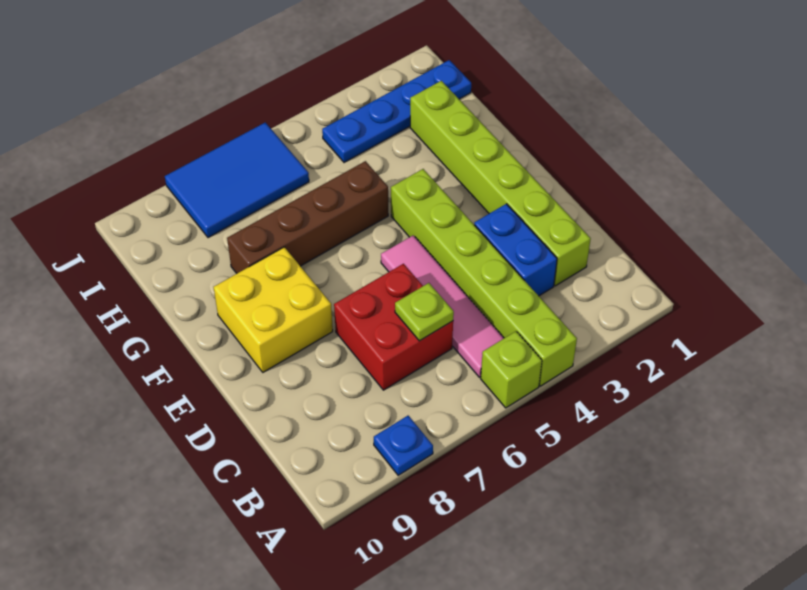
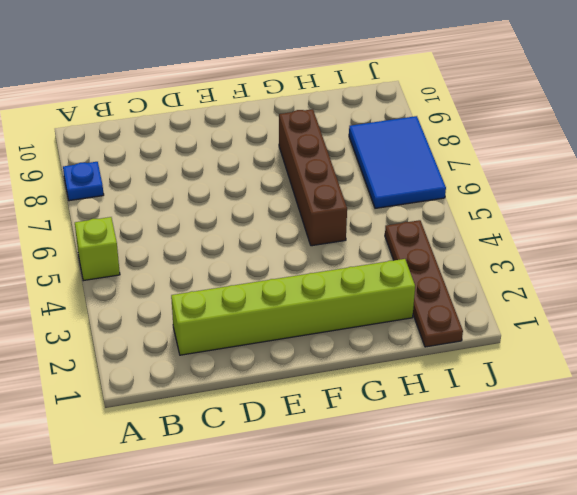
brown 1x4 plate [385,220,463,347] -> blue 1x4 plate [322,60,471,163]
none -> lime 1x6 brick [391,169,577,386]
none -> pink 1x4 tile [381,235,504,377]
none -> blue 1x2 brick [474,204,557,296]

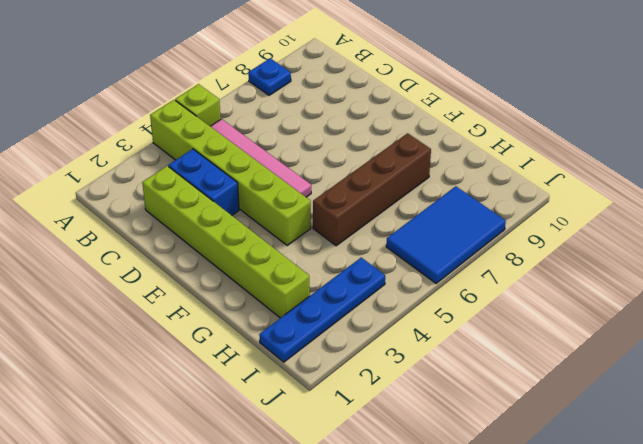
none -> red 2x2 brick [334,264,453,390]
none -> yellow 2x2 brick [214,247,333,372]
none -> lime 1x1 plate [395,283,454,341]

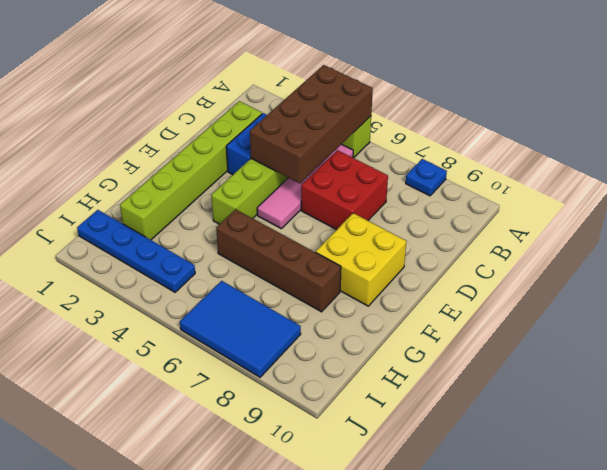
brown 2x4 brick [250,65,373,183] -> none
none -> lime 1x1 plate [395,283,454,341]

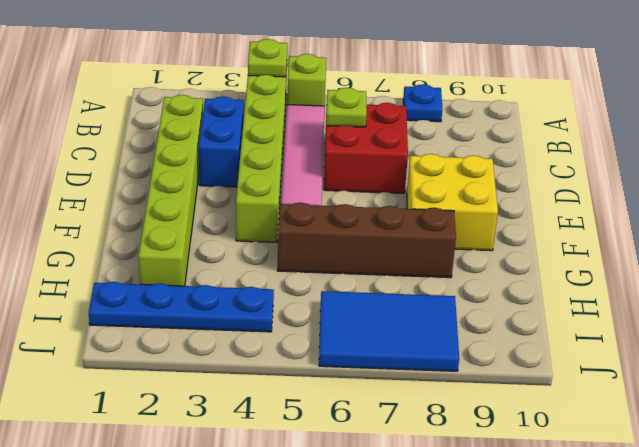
lime 1x1 plate [248,39,287,77] -> none

